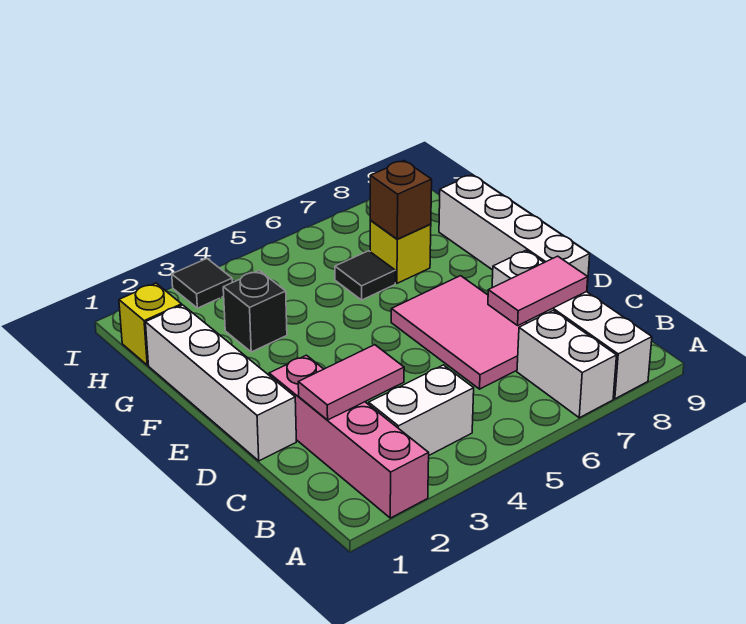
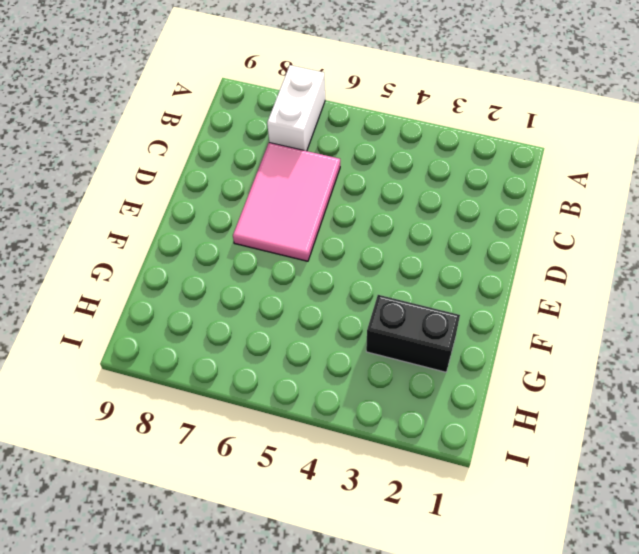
black 1x2 brick [366,295,460,372] -> black 1x1 brick [223,271,287,352]
none -> pink 1x4 brick [269,355,429,518]
none -> white 1x4 brick [492,250,652,399]
none -> white 1x2 brick [369,365,474,455]

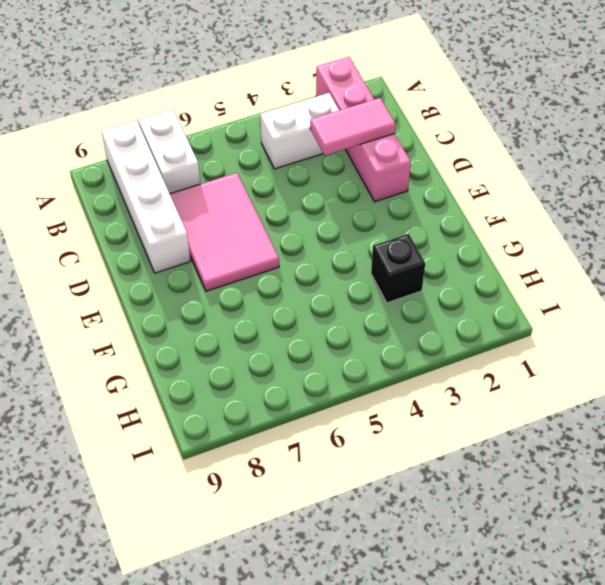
none -> white 1x4 brick [145,305,296,461]
none -> white 1x4 brick [439,175,590,287]
none -> black 1x1 tile [335,251,395,300]

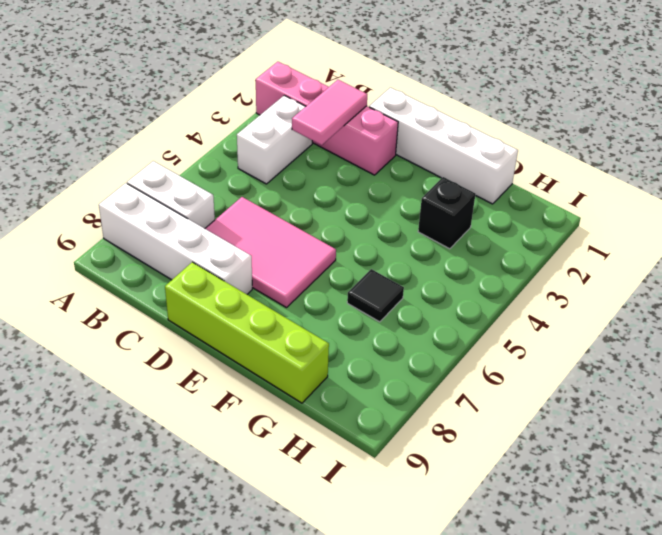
lime 1x4 brick [165,262,329,403] -> white 1x4 brick [439,175,590,287]
none -> yellow 1x1 brick [370,221,431,283]
none -> yellow 1x1 brick [119,283,182,365]
none -> black 1x1 tile [172,259,232,308]

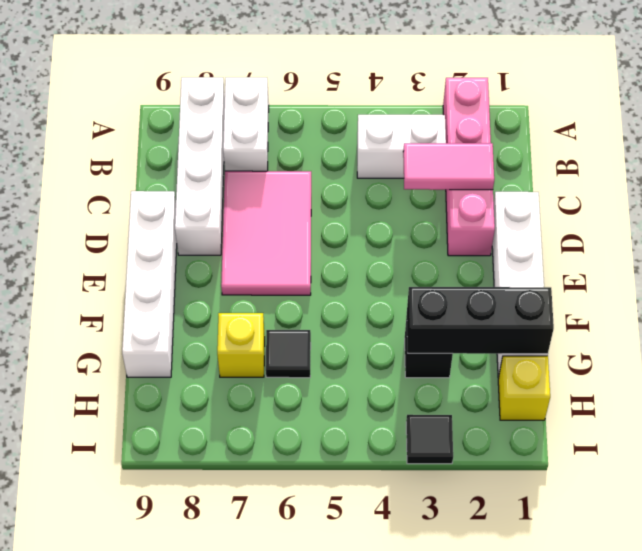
black 1x3 brick [407,287,554,354] -> none
none -> pink 1x2 tile [488,256,588,325]
none -> brown 1x1 brick [370,161,432,239]

